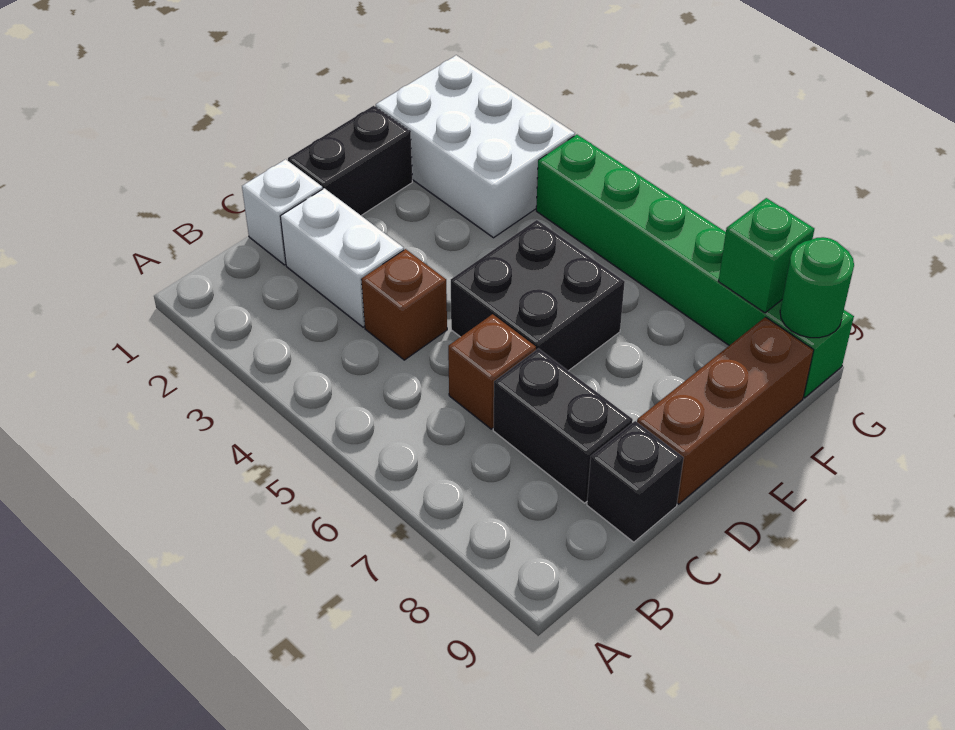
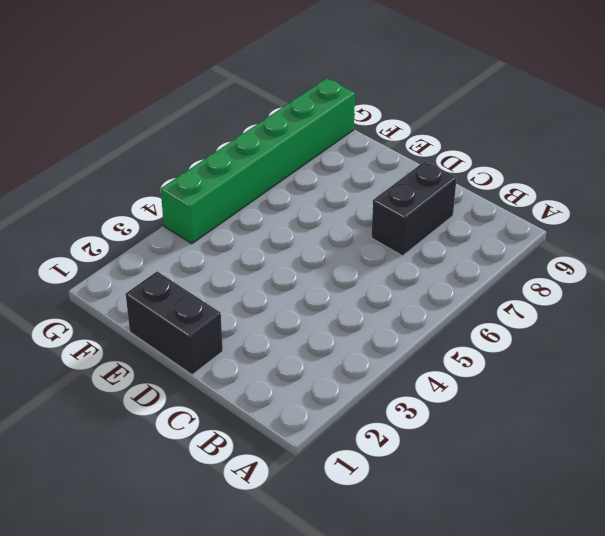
none -> white 1x1 brick [242,159,323,265]
none -> white 1x2 brick [280,188,404,327]
none -> brown 1x1 brick [361,249,447,360]

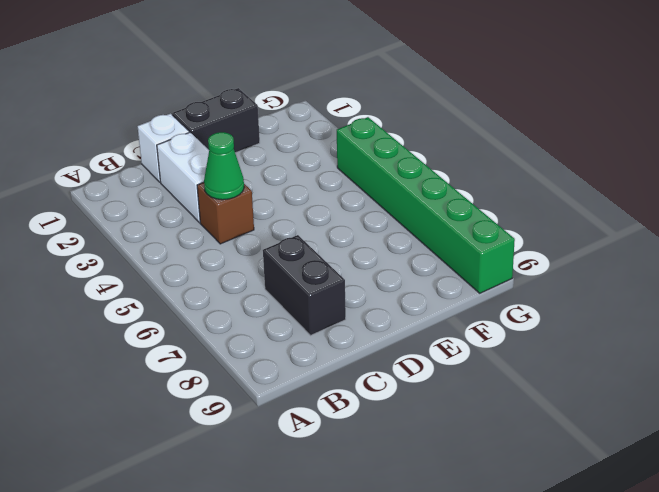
green 1x1 cone [204,132,244,200] -> none
none -> brown 1x1 brick [448,314,536,429]
none -> black 1x1 brick [587,421,684,542]
none -> black 2x2 brick [451,220,625,371]

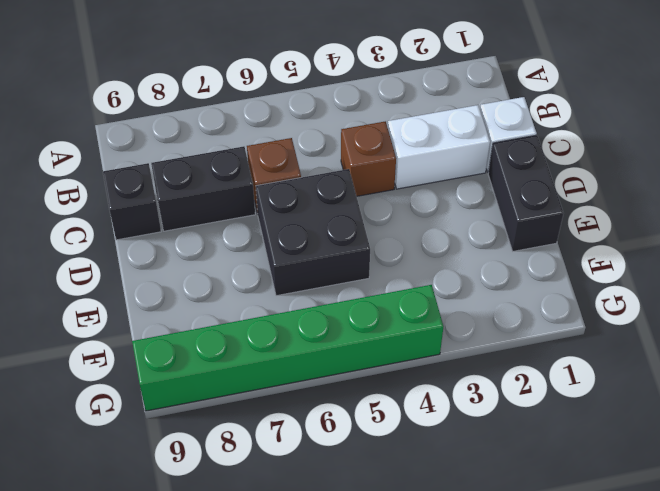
none -> brown 1x3 brick [637,317,814,504]
none -> white 2x3 brick [376,55,575,238]
none -> green 1x1 brick [718,198,814,313]

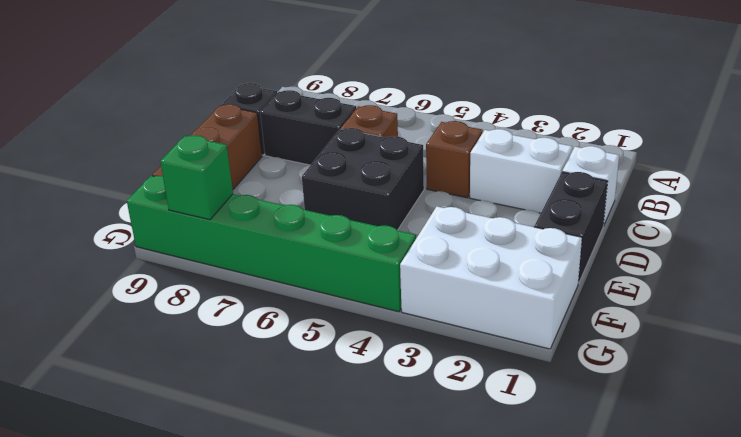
none -> green 1x1 round brick [780,237,854,338]

